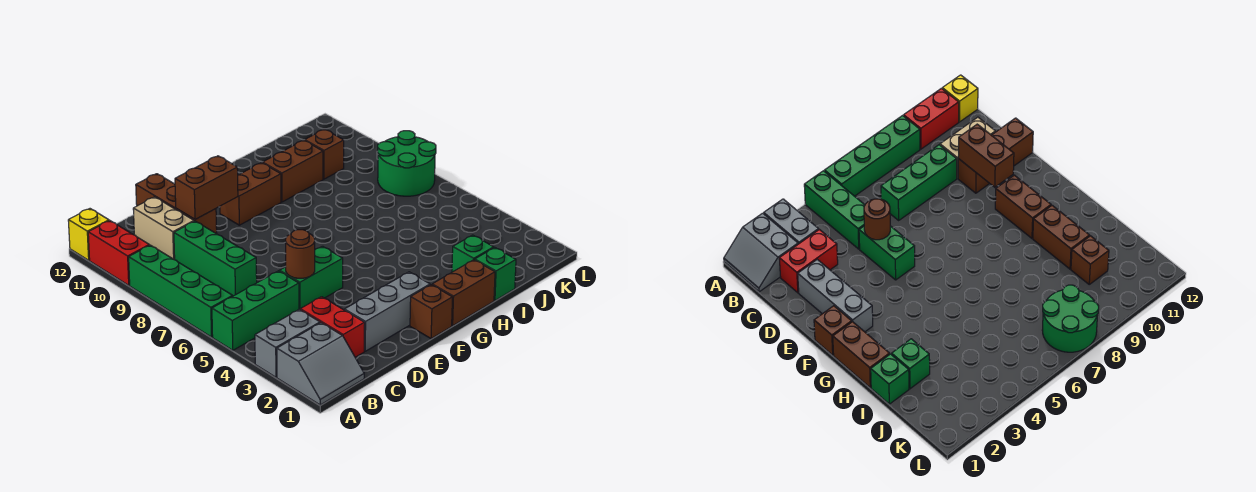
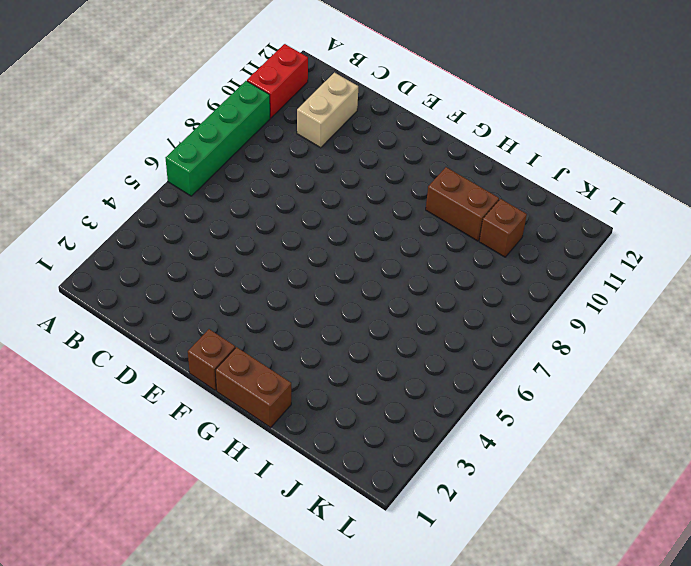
none -> grey 2x2 slope [277,323,364,405]
none -> grey 1x2 brick [255,309,320,377]
none -> green 1x3 brick [212,271,299,350]

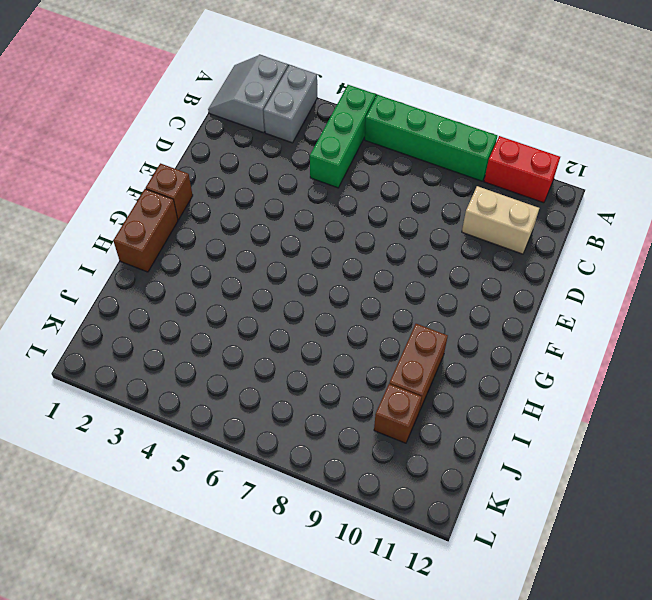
none -> yellow 1x1 brick [68,209,109,260]
none -> red 1x2 brick [300,297,365,357]
none -> green 1x3 brick [174,221,257,296]

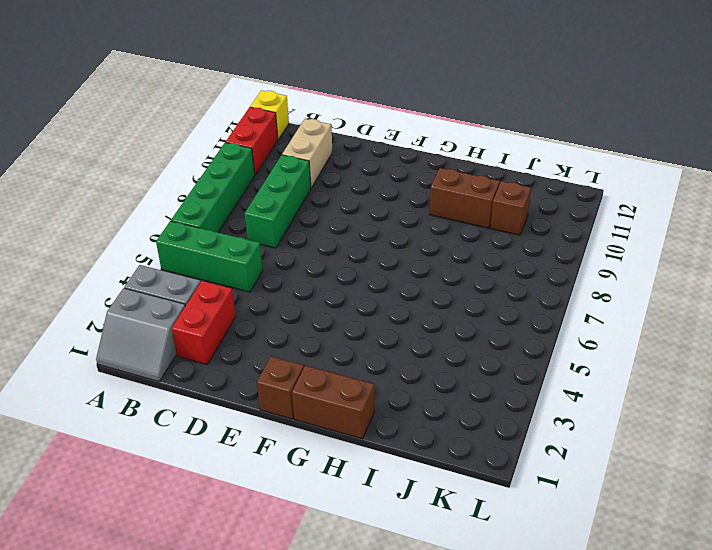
none -> grey 1x3 brick [345,272,430,351]
none -> green 1x2 brick [280,246,343,309]
none -> brown 1x3 brick [136,174,217,234]

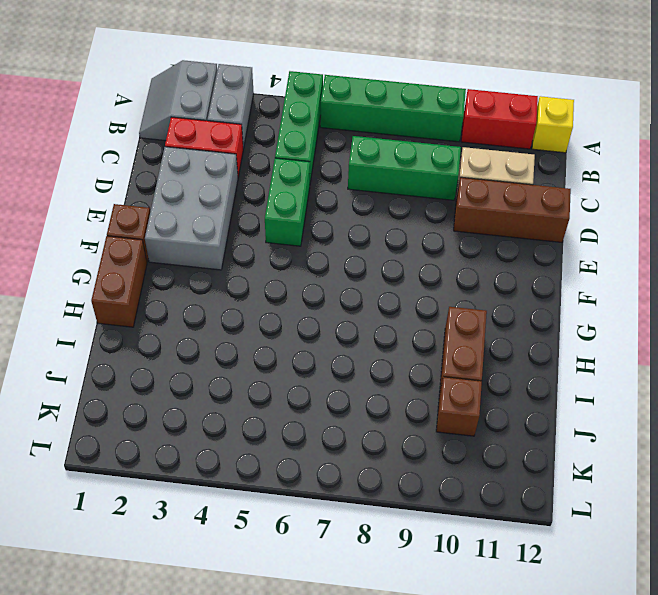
grey 2x3 brick [145,147,238,270] -> grey 1x3 brick [345,272,430,351]
none -> brown 1x2 brick [220,163,281,225]
none -> green 1x1 brick [475,248,516,300]
none -> green 1x1 brick [452,235,494,272]

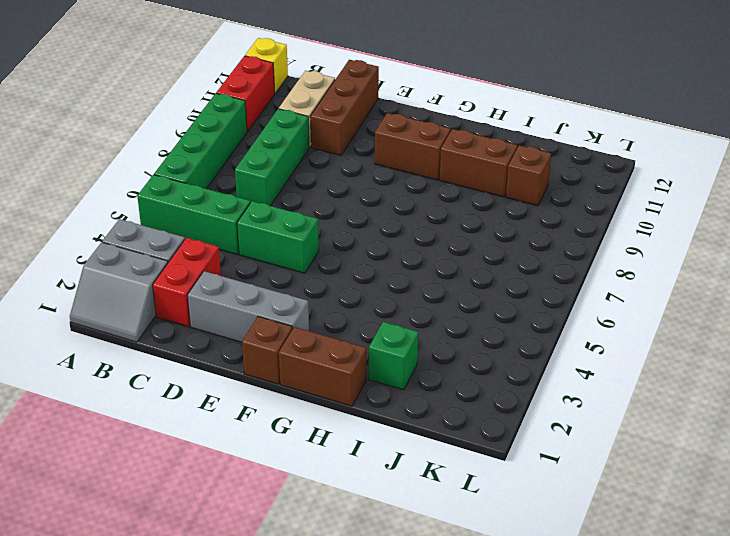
none -> green 1x1 brick [475,248,516,300]
none -> green 2x2 round brick [378,131,436,196]
none -> brown 1x1 round brick [286,230,315,278]

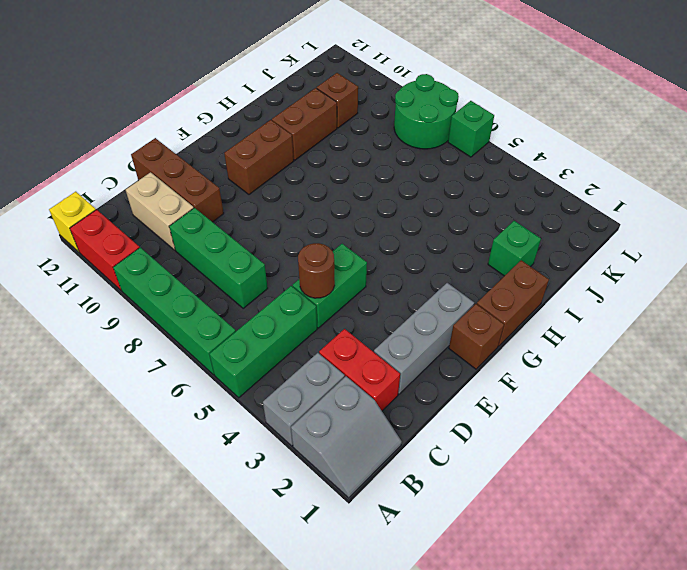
green 1x1 brick [448,101,494,157] -> green 1x1 brick moved to [475,248,516,300]
none -> brown 1x2 brick [175,156,238,219]

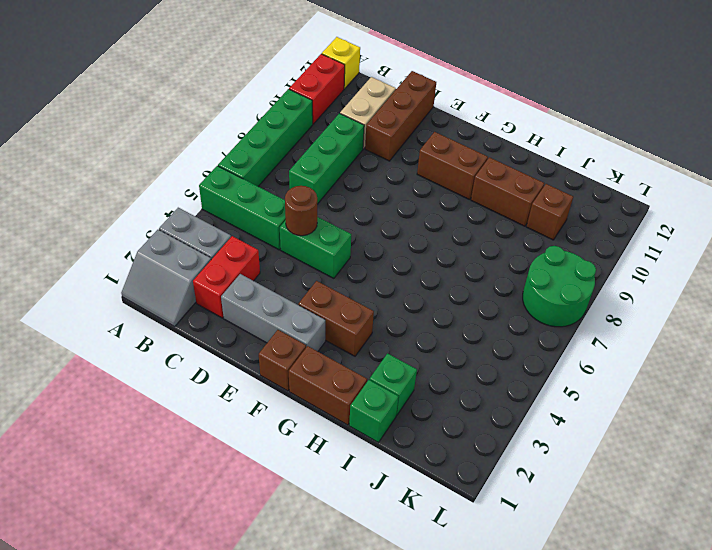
brown 1x2 brick [298,281,374,356] -> brown 1x2 brick moved to [175,156,238,219]

